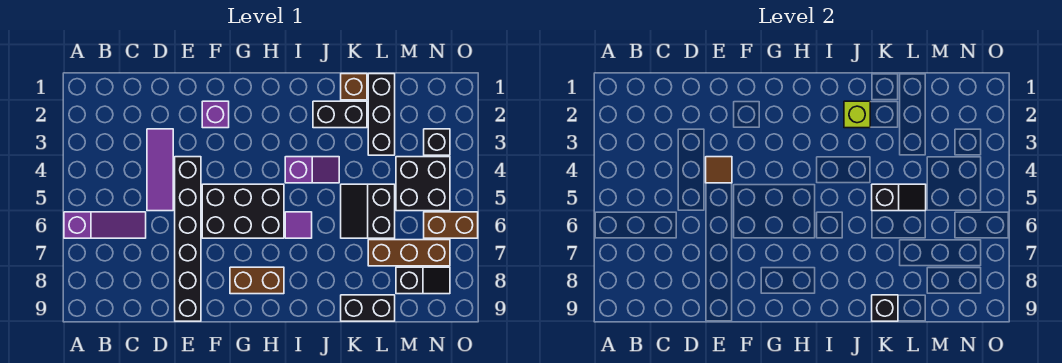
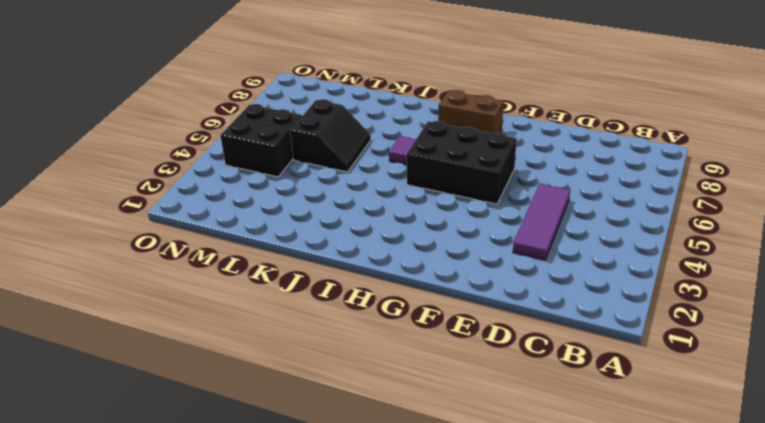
none -> purple 1x3 slope [64,212,146,238]
none -> black 1x6 brick [175,157,201,321]
none -> purple 1x1 brick [202,101,229,128]

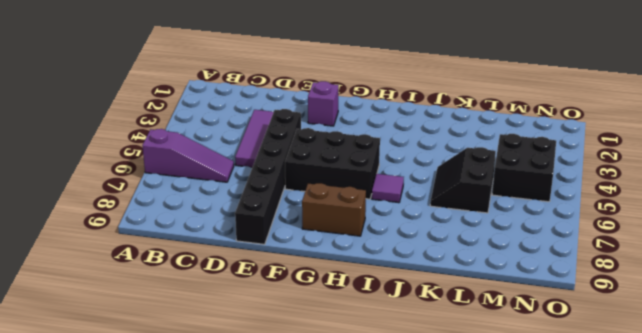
none -> purple 1x2 slope [285,157,339,183]
none -> black 1x2 brick [313,101,367,128]
none -> brown 1x1 brick [341,74,367,100]

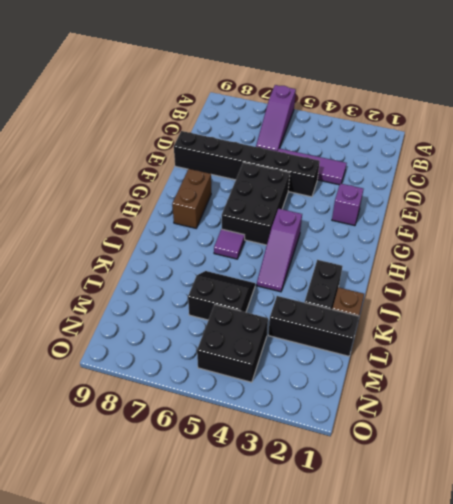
purple 1x3 slope [257,209,302,292] -> purple 1x2 slope [285,157,339,183]
none -> black 1x2 brick [341,295,395,321]
none -> brown 1x3 brick [368,240,450,266]
none -> black 1x2 slope [396,267,450,294]

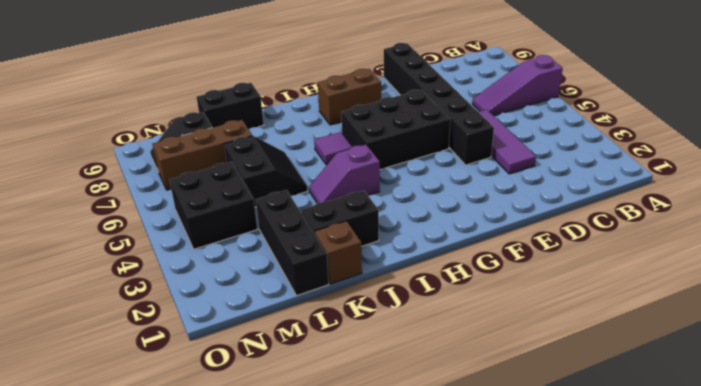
none -> purple 1x1 brick [202,101,229,128]
none -> black 1x1 brick [424,129,450,155]
none -> brown 1x2 brick [424,212,478,238]

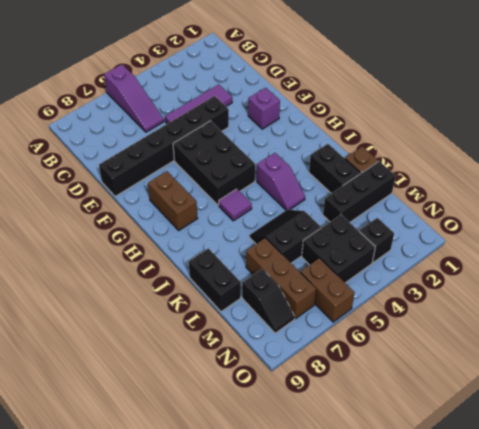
none -> brown 1x1 tile [706,157,732,183]
none -> lime 1x1 brick [844,101,870,128]
none -> black 1x2 slope [872,184,926,211]

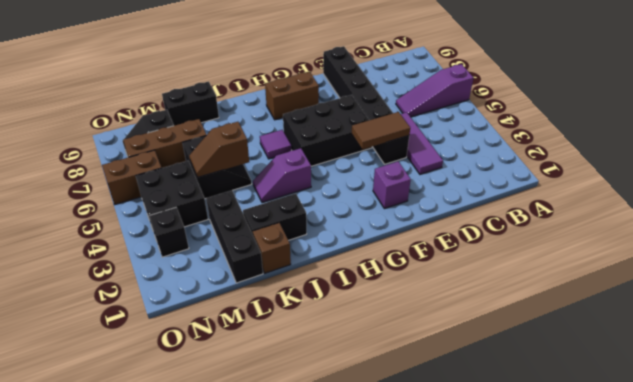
brown 1x2 tile [352,112,410,149] -> brown 1x1 tile [706,157,732,183]
brown 1x2 slope [189,122,249,178] -> black 1x2 slope [872,184,926,211]
none -> lime 1x1 brick [844,101,870,128]
none -> black 1x1 brick [872,295,898,321]

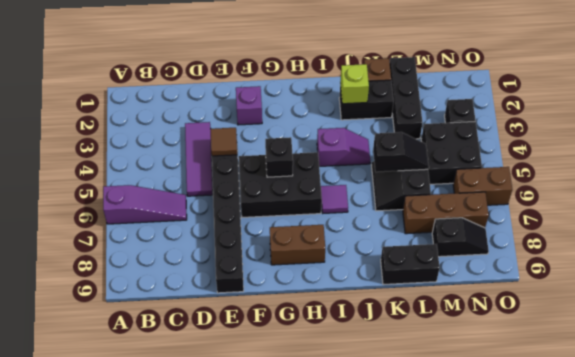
black 1x1 brick [265,137,293,177] -> black 1x1 brick moved to [872,295,898,321]

